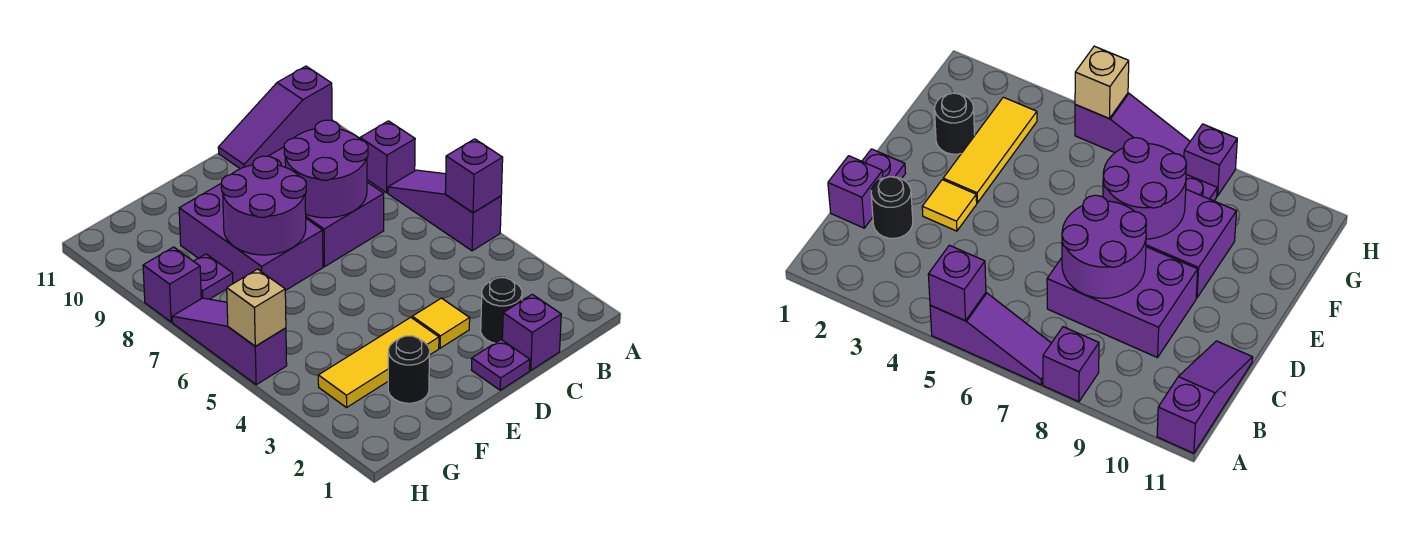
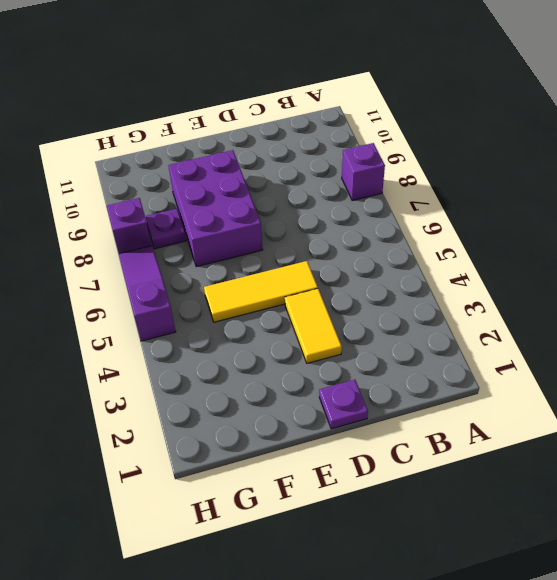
yellow 1x2 tile [285,289,342,363] -> yellow 1x1 tile [412,298,470,348]
yellow 1x3 tile [204,261,318,322] -> yellow 1x3 tile moved to [318,317,439,408]
none -> purple 1x3 slope [388,170,501,251]
none -> purple 1x3 slope [218,66,332,169]
none -> purple 1x1 brick [502,294,561,370]

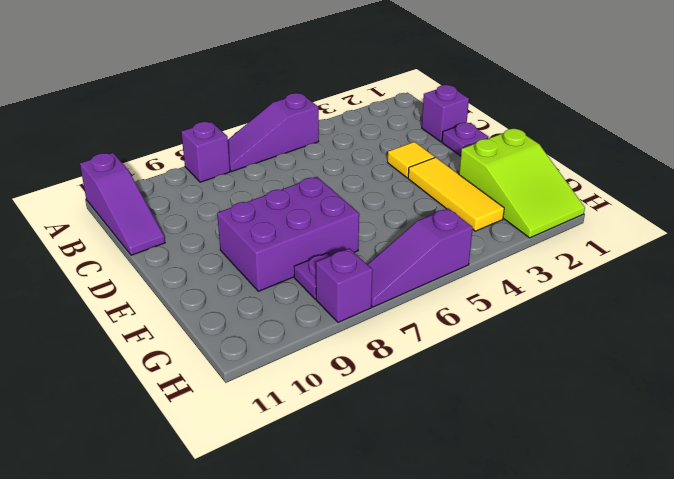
lime 2x3 slope [459,129,585,238] -> black 1x1 round brick [388,336,430,403]
none -> black 1x1 round brick [481,278,522,343]
none -> purple 2x3 brick [269,147,384,267]
none -> purple 1x1 brick [445,139,503,213]

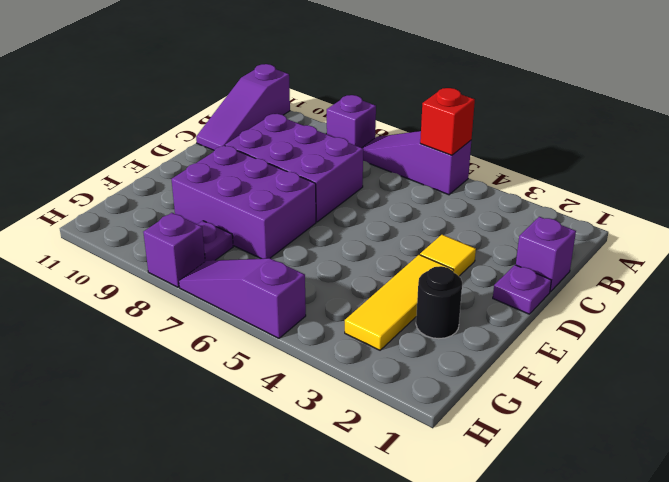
red 1x1 brick [420,88,475,155] -> purple 1x1 brick [445,139,503,213]
none -> black 1x1 round brick [481,278,522,343]
none -> purple 2x2 round brick [284,120,368,218]
none -> purple 2x2 round brick [221,156,306,255]

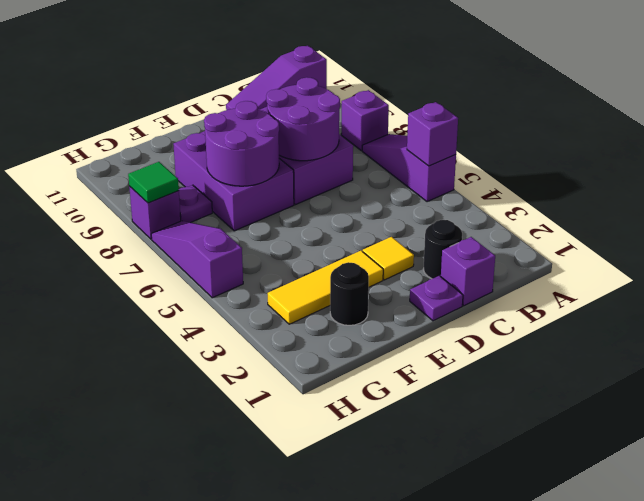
green 1x1 tile [128,162,179,203] -> none
none -> tan 1x1 brick [227,269,286,346]

